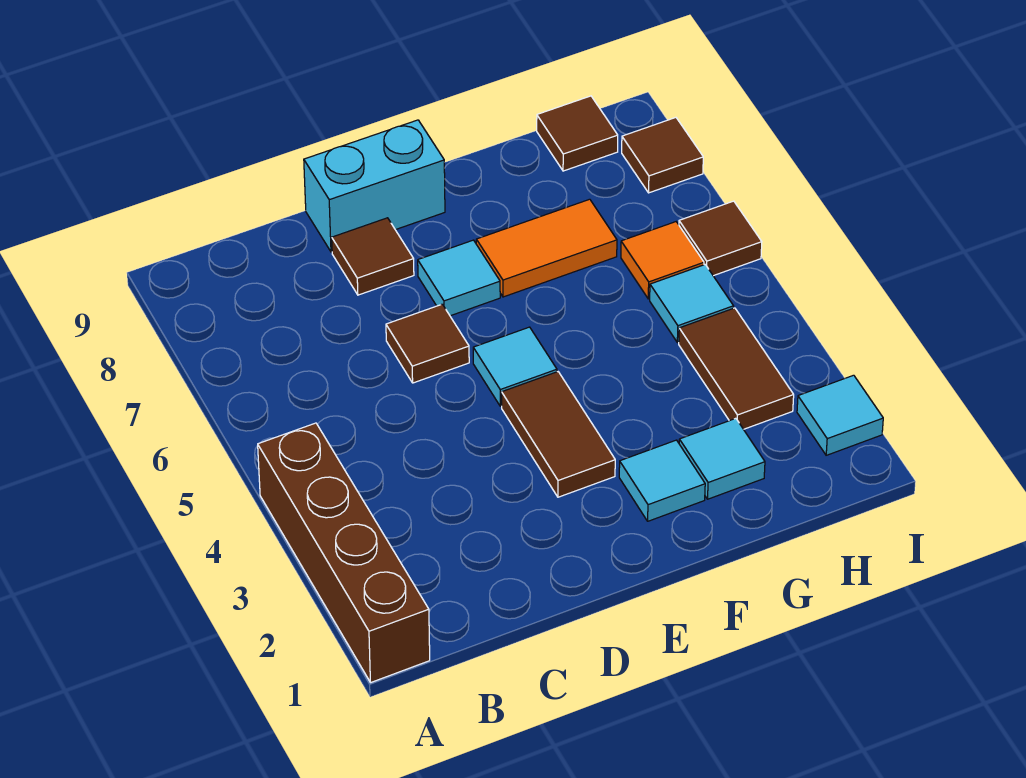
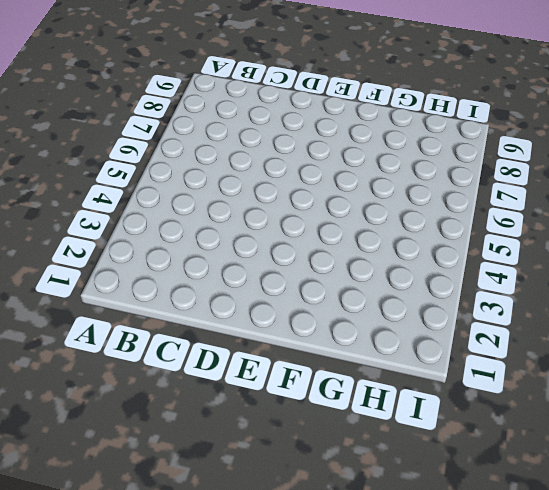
none -> brown 1x4 brick [258,423,430,683]
none -> brown 1x1 tile [386,304,469,383]
none -> brown 1x1 tile [332,218,414,295]

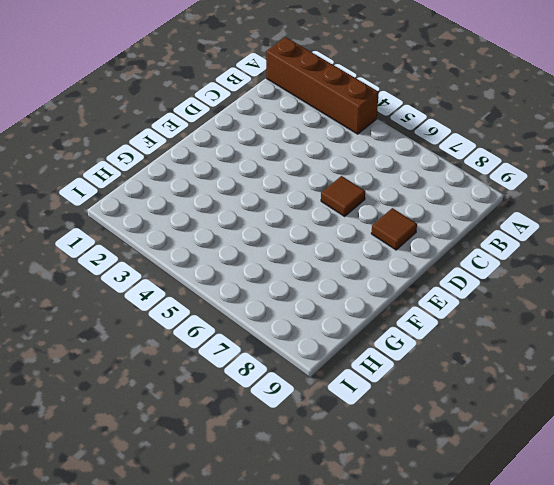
none -> cyan 1x2 brick [304,120,445,252]
none -> brown 1x2 tile [502,372,615,497]
none -> cyan 1x1 tile [473,327,557,406]

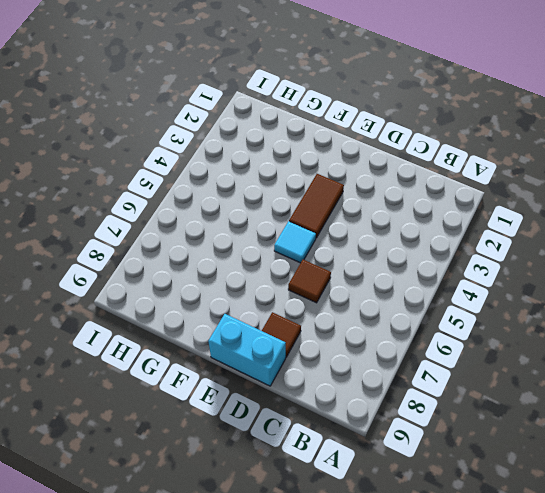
none -> brown 1x4 brick [258,423,430,683]
none -> cyan 1x1 tile [418,240,500,316]
none -> cyan 1x1 tile [619,440,705,521]

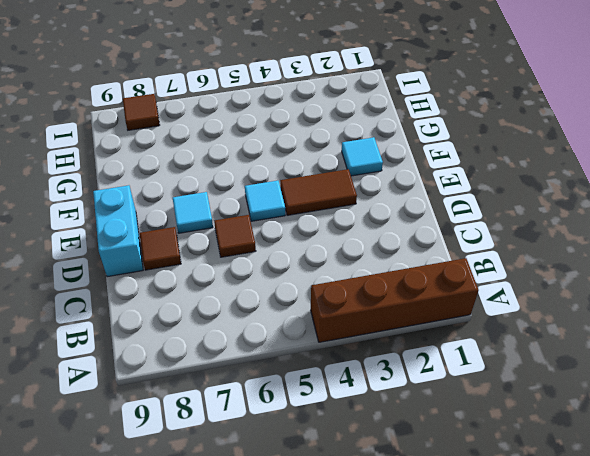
none -> orange 1x2 tile [476,199,617,297]
none -> cyan 1x1 tile [679,418,765,499]
none -> brown 1x2 tile [679,308,794,429]

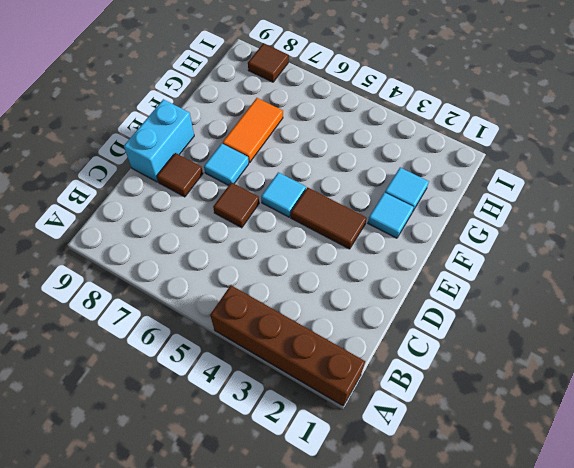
none -> brown 1x2 tile [679,308,794,429]
none -> cyan 1x1 tile [650,265,733,343]
none -> orange 1x1 tile [621,222,704,299]

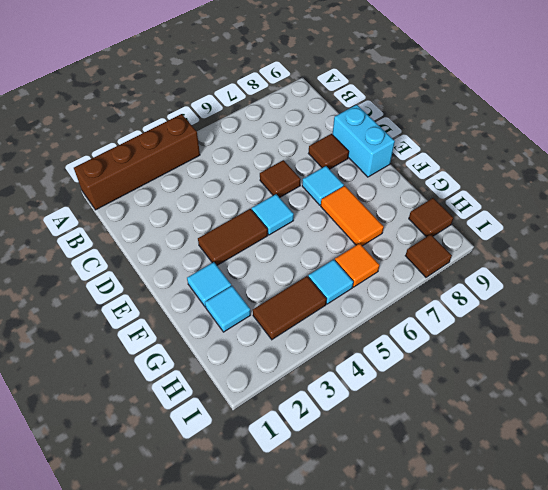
none -> cyan 1x1 tile [797,375,883,455]
none -> brown 1x1 tile [679,201,762,276]

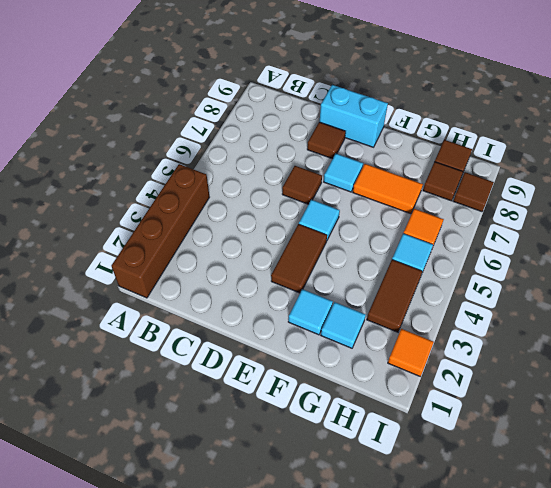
brown 1x1 tile [423,162,463,201] -> brown 1x1 tile moved to [679,201,762,276]
orange 1x1 tile [388,329,434,376] -> cyan 1x1 tile [797,375,883,455]

